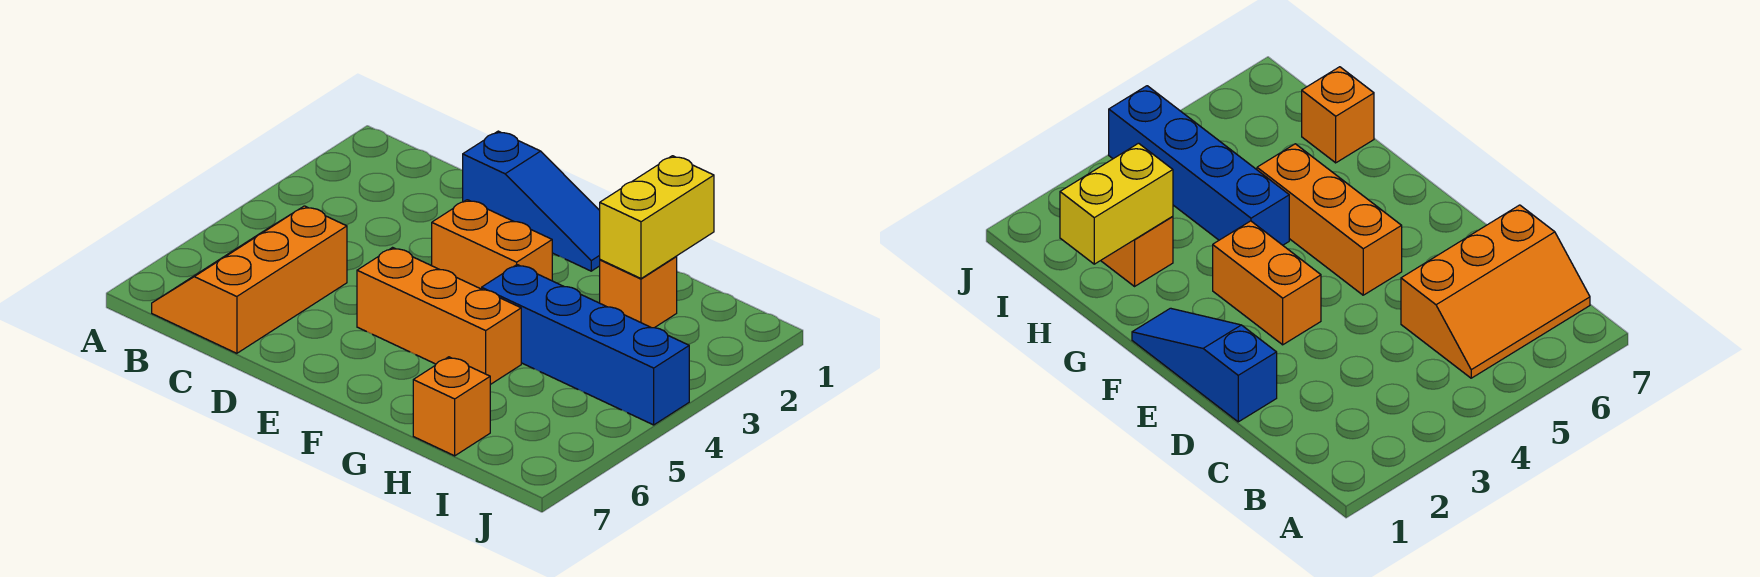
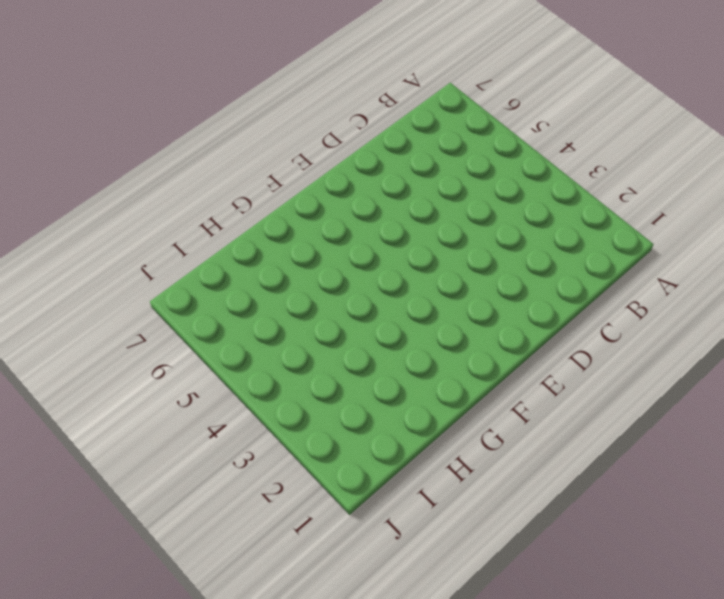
none -> orange 2x3 slope [152,206,347,353]
none -> blue 1x3 slope [463,131,600,271]

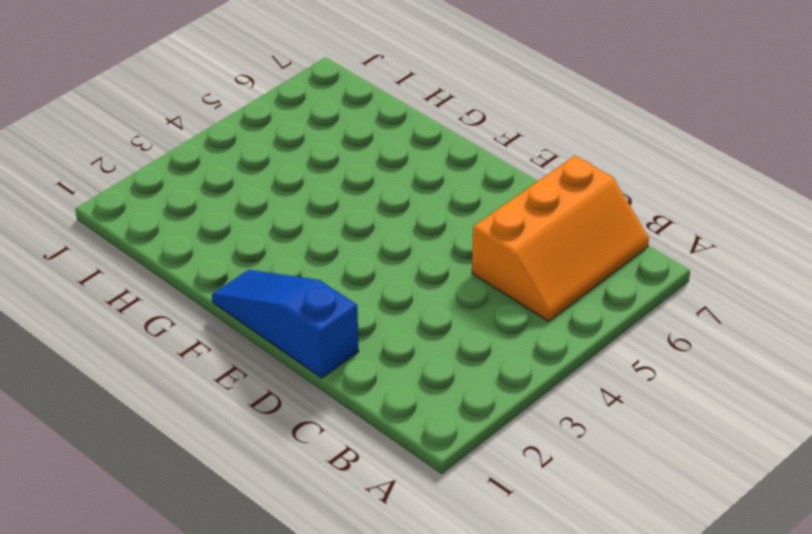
none -> orange 1x2 brick [432,200,552,289]
none -> orange 1x3 brick [357,248,521,385]

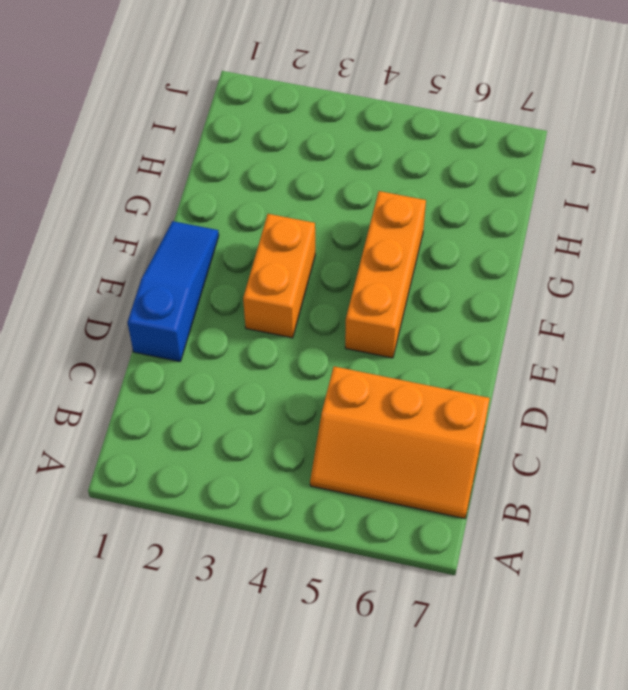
none -> blue 1x4 brick [482,265,689,425]
none -> orange 1x1 brick [600,257,677,328]

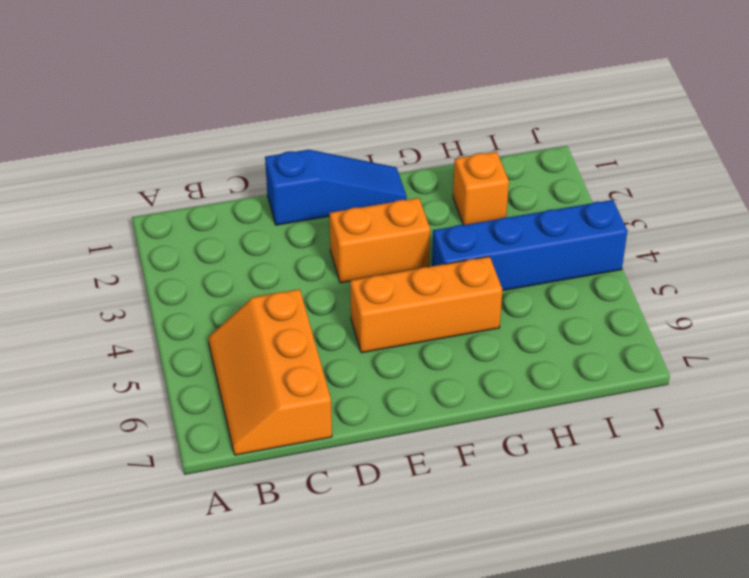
none -> orange 1x1 brick [413,357,490,456]
none -> yellow 1x2 brick [600,156,714,279]

